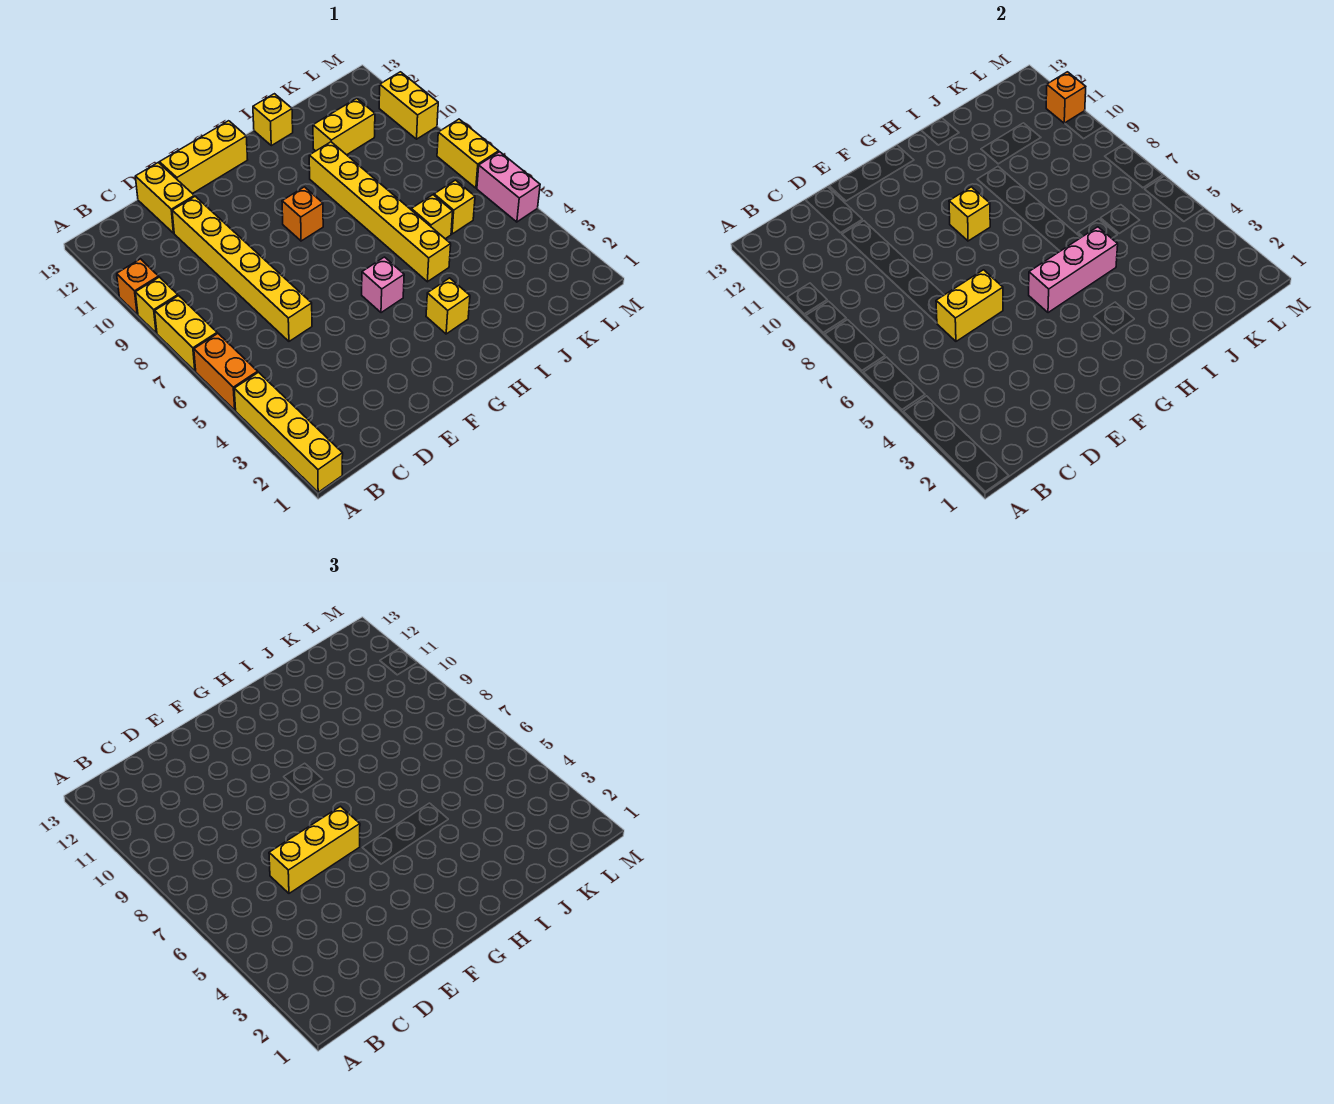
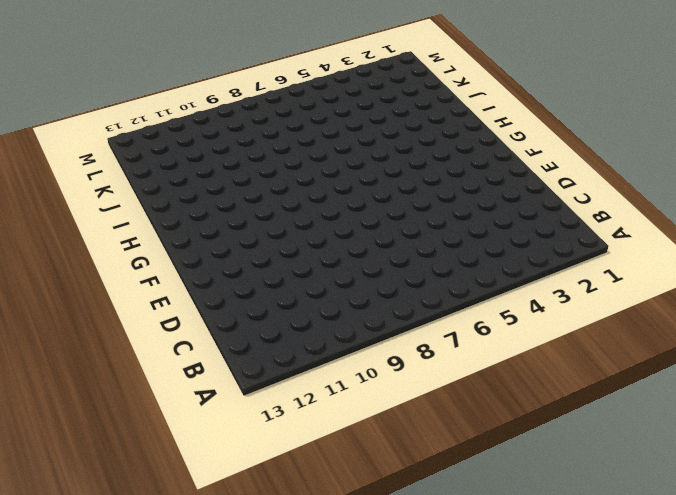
none -> yellow 1x4 brick [234,372,343,492]
none -> orange 1x2 brick [194,334,258,410]
none -> yellow 1x2 brick [155,296,217,371]

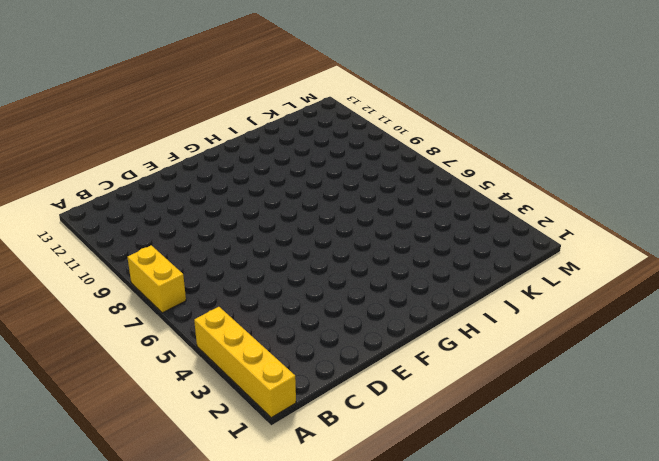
none -> orange 1x2 brick [194,334,258,410]
none -> yellow 1x1 brick [135,277,178,333]
none -> orange 1x1 brick [117,259,159,315]

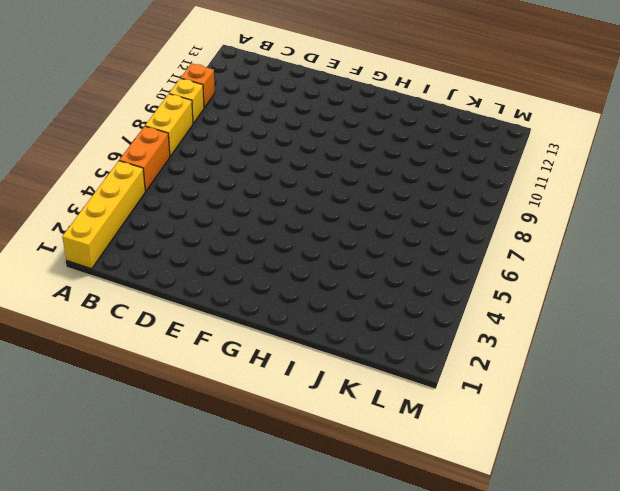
none -> yellow 1x6 brick [172,196,312,341]
none -> yellow 1x2 brick [135,163,194,233]
none -> yellow 1x3 brick [160,121,248,194]

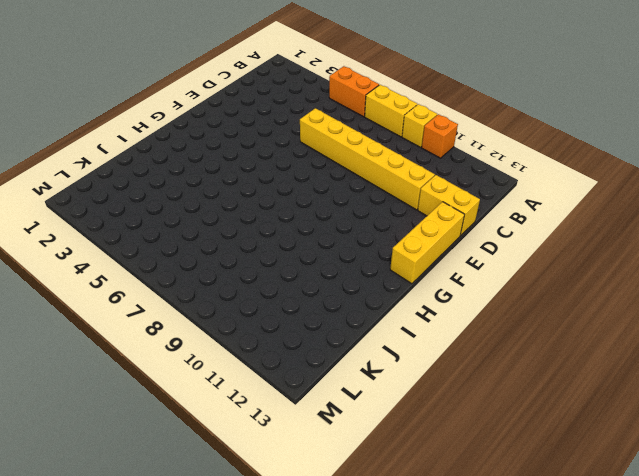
none -> yellow 1x4 brick [234,372,343,492]
none -> pink 1x1 brick [362,257,404,313]
none -> orange 1x1 brick [282,187,323,241]

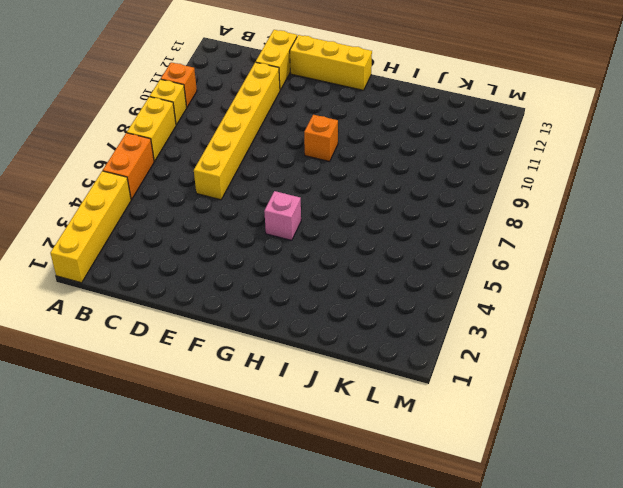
none -> yellow 1x1 brick [426,278,470,334]
none -> yellow 1x6 brick [309,142,451,282]
none -> yellow 1x1 brick [253,94,293,146]

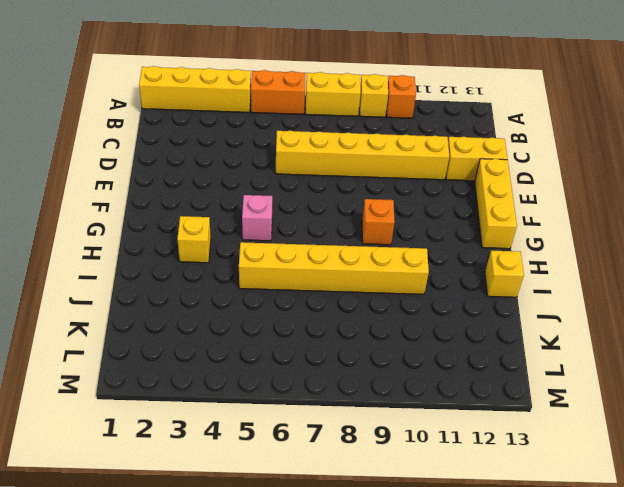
none -> yellow 1x1 brick [411,195,453,239]
none -> yellow 1x2 brick [313,98,375,155]
none -> yellow 1x1 brick [434,180,475,234]

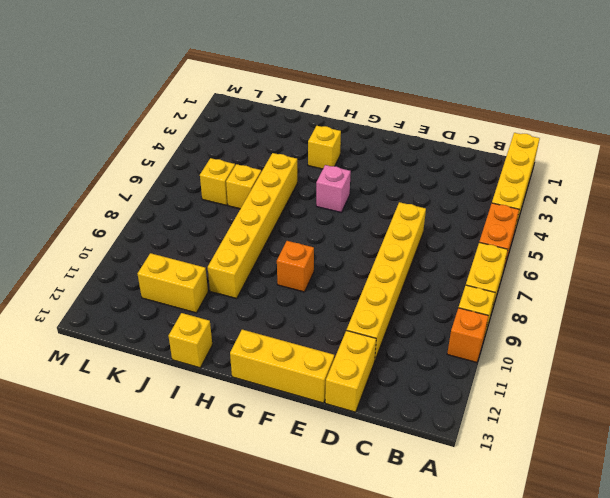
none -> pink 1x2 brick [477,152,540,222]
none -> yellow 1x2 brick [437,119,499,188]
none -> yellow 1x2 brick [379,72,438,139]

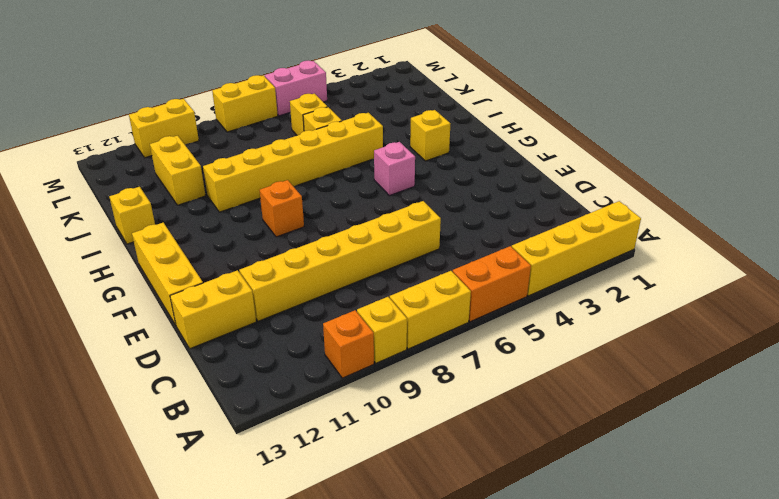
none -> yellow 1x2 brick [936,270,1003,341]
none -> pink 1x3 brick [1029,227,1118,313]
none -> yellow 1x1 brick [949,187,990,241]

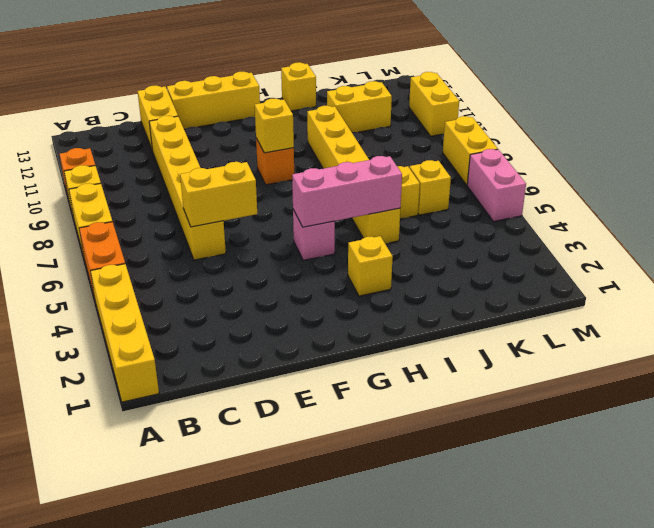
none -> orange 1x1 brick [1046,72,1086,123]
none -> yellow 1x3 brick [269,806,360,893]

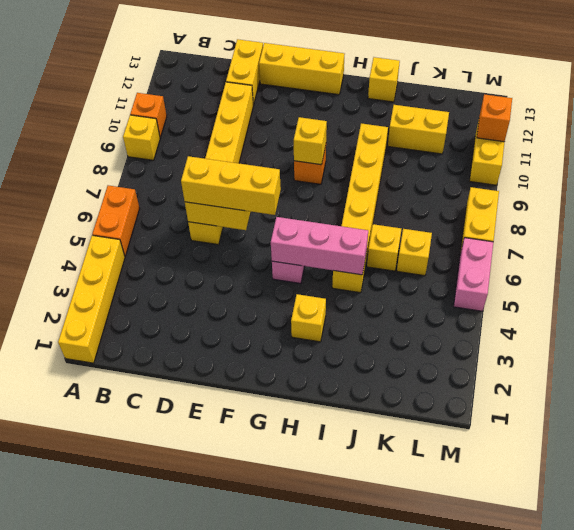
none -> yellow 1x2 brick [155,296,217,371]

